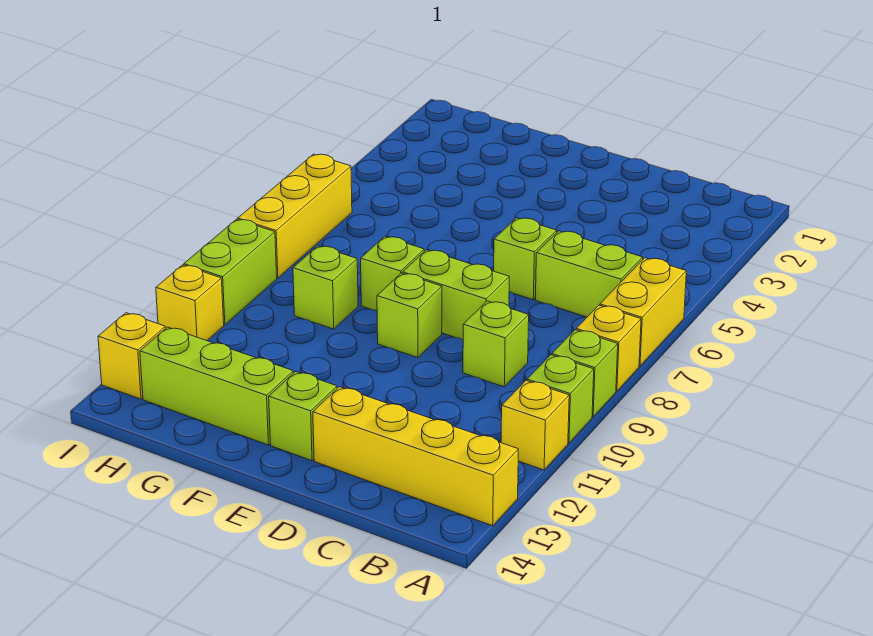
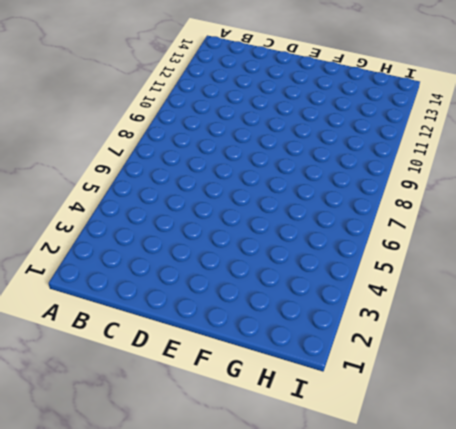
none -> yellow 1x2 brick [600,258,686,366]
none -> yellow 1x1 brick [576,305,641,391]
none -> lime 1x1 brick [552,330,618,417]

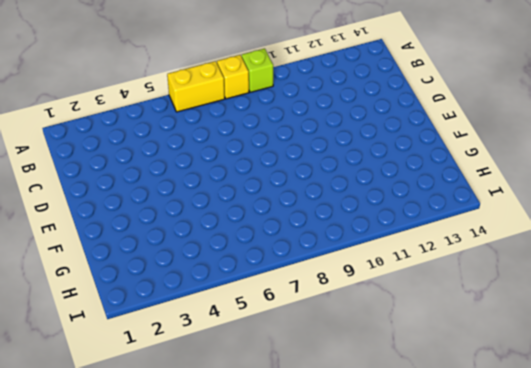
none -> lime 1x1 brick [527,355,594,443]
none -> yellow 1x1 brick [501,381,569,470]
none -> yellow 1x4 brick [313,387,518,526]

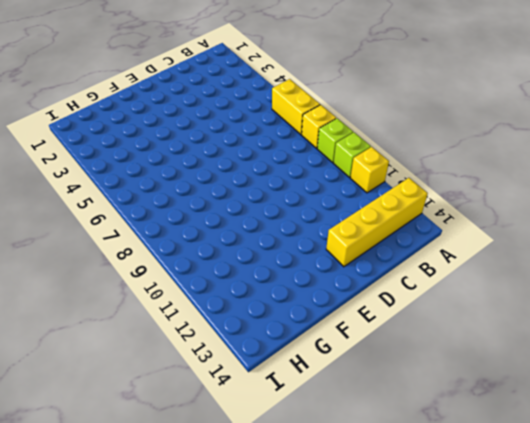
none -> lime 1x2 brick [535,231,643,317]
none -> lime 1x1 brick [463,301,529,387]
none -> lime 1x1 brick [494,218,557,300]

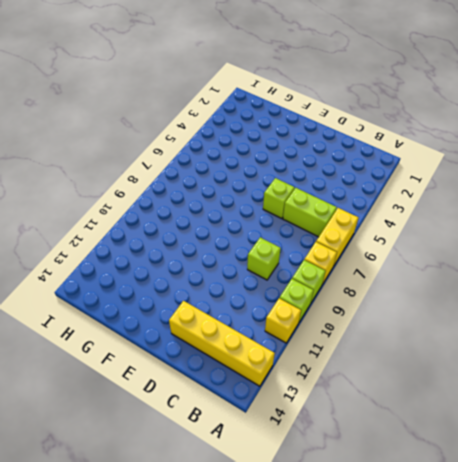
none -> lime 1x2 brick [403,250,509,340]
none -> lime 1x1 brick [377,273,442,358]
none -> lime 1x1 brick [269,372,337,461]

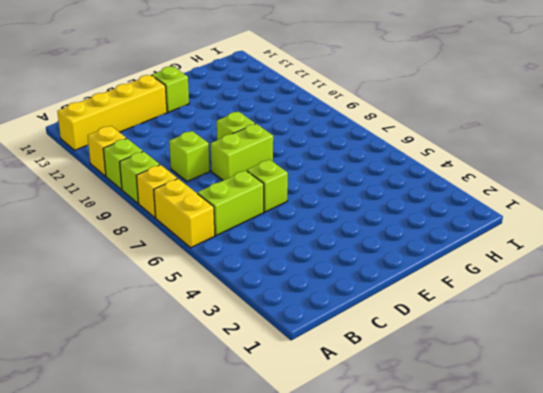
none -> lime 1x1 brick [361,236,424,311]
none -> lime 1x3 brick [140,327,293,445]
none -> lime 1x1 brick [293,246,358,329]

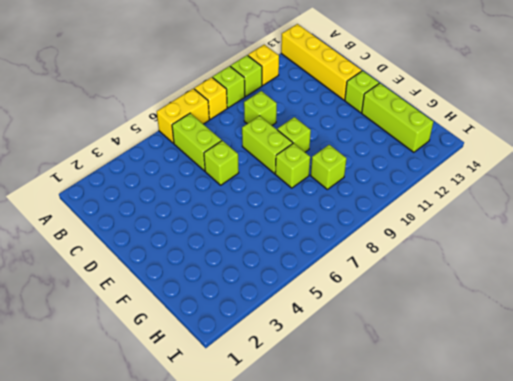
none -> yellow 1x3 brick [238,154,352,278]
none -> lime 1x2 brick [184,219,277,325]
none -> yellow 1x1 brick [156,265,224,341]

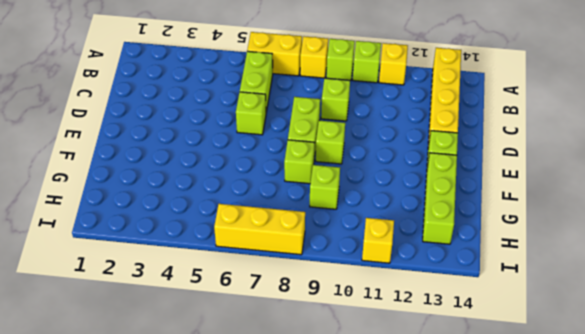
none -> lime 1x2 brick [184,219,277,325]
none -> yellow 1x1 brick [98,313,166,399]

